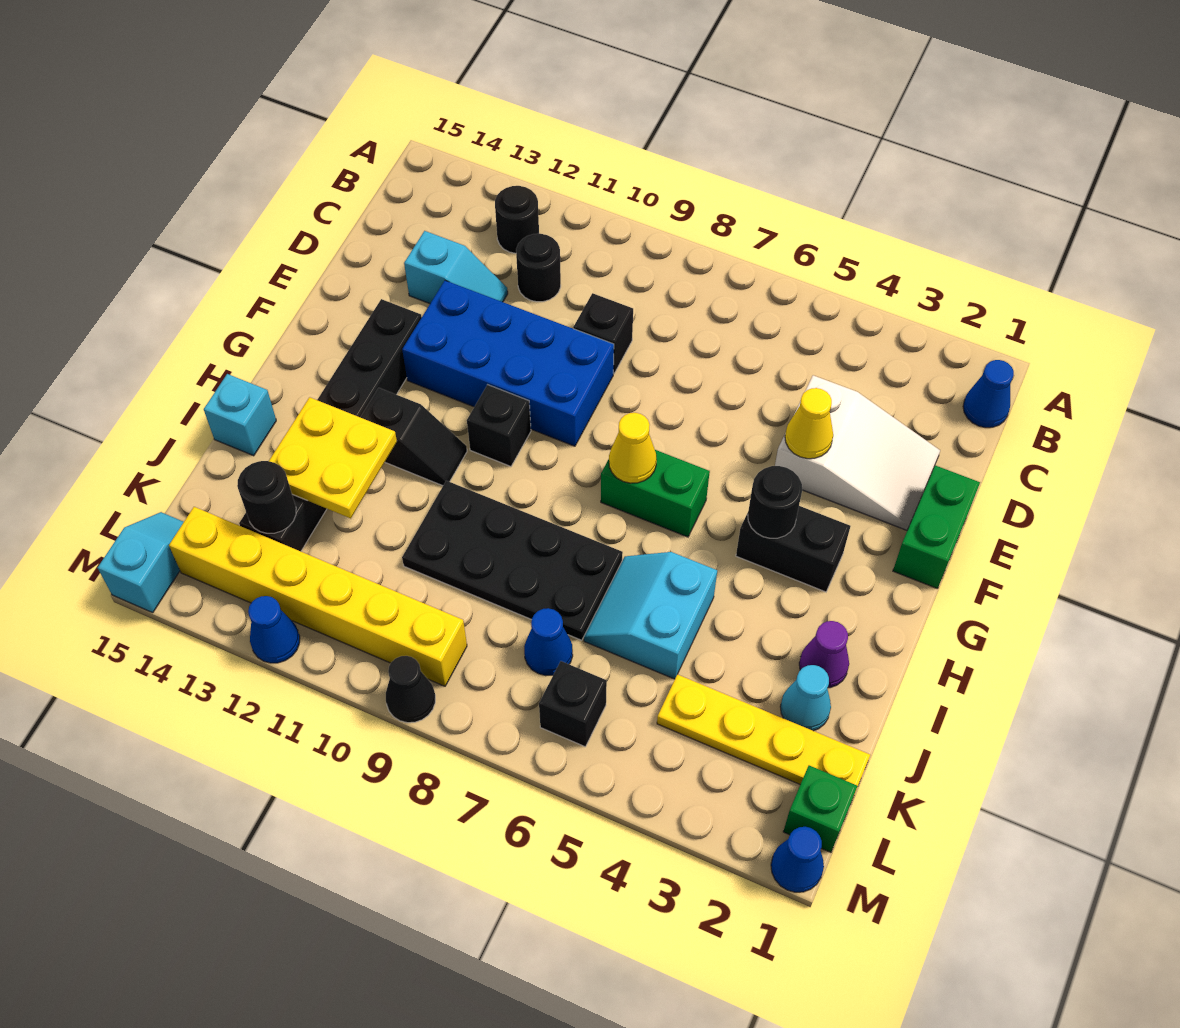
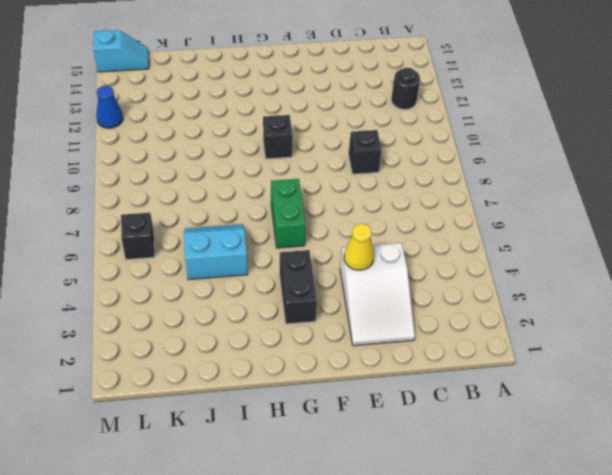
none -> blue 1x1 cone [963,360,1014,428]
none -> black 1x1 round brick [516,234,561,302]
none -> cyan 1x2 slope [404,231,508,304]
none -> green 1x2 brick [893,465,980,589]

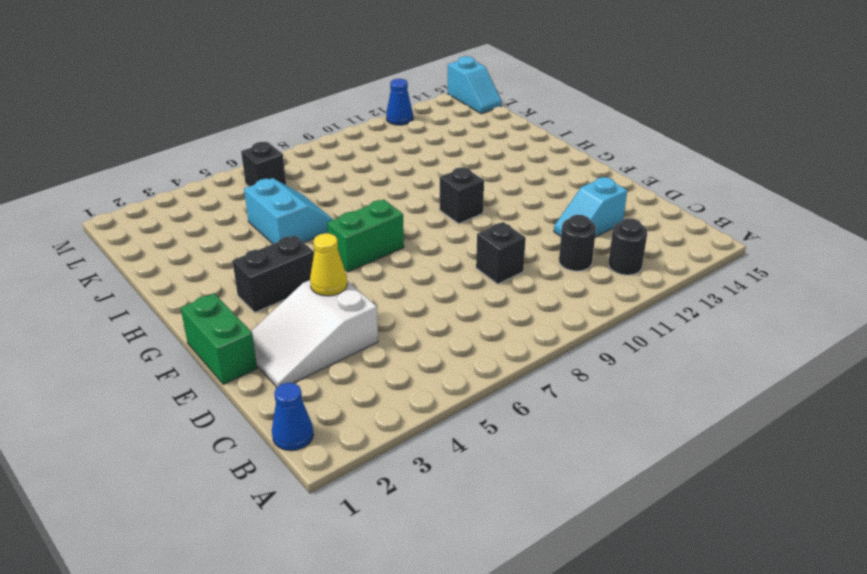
none -> blue 2x4 brick [402,280,614,446]
none -> black 1x6 brick [239,299,422,551]
none -> black 1x2 slope [360,388,467,486]
none -> purple 1x1 cone [799,621,849,688]

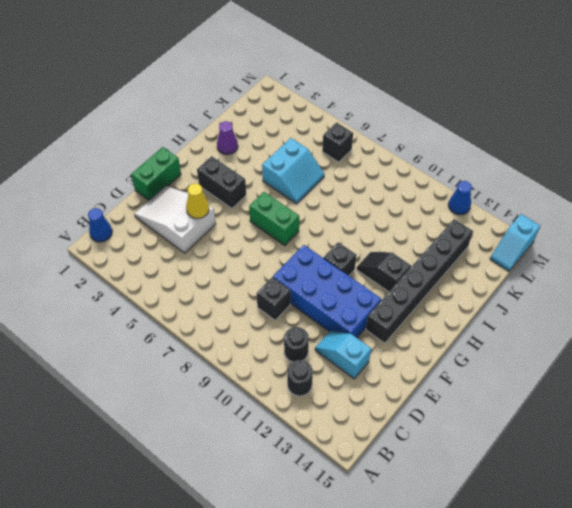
none -> black 2x4 plate [402,481,623,640]
none -> cyan 1x1 brick [204,374,276,456]
none -> cyan 1x1 cone [780,665,831,731]
none -> yellow 1x4 plate [657,674,870,787]

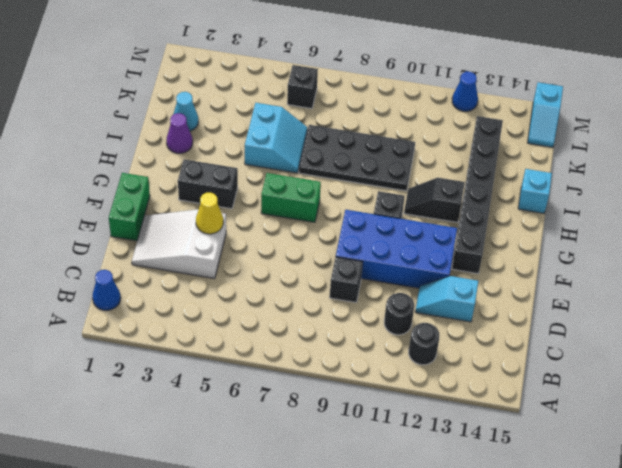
none -> yellow 1x4 plate [657,674,870,787]
none -> blue 1x1 cone [524,608,573,676]
none -> green 1x1 brick [783,765,857,852]
none -> yellow 1x6 brick [169,507,467,686]

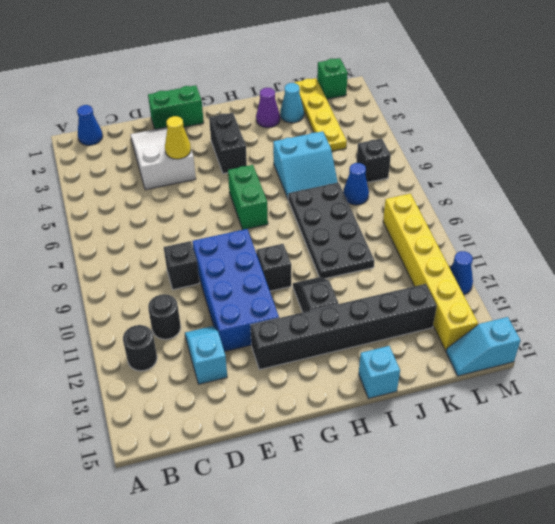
none -> blue 1x1 cone [771,827,824,892]
none -> black 1x1 cone [386,656,435,723]
none -> black 1x1 round brick [748,466,802,538]
none -> yellow 1x1 cone [609,413,657,483]

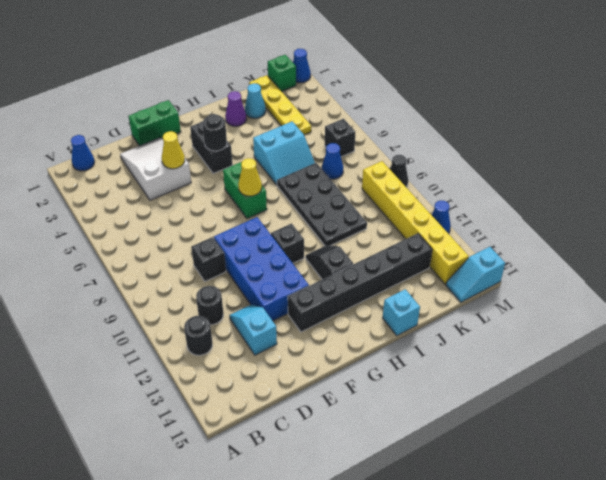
none -> yellow 2x2 plate [269,397,397,518]
none -> black 1x1 round brick [237,461,296,533]

